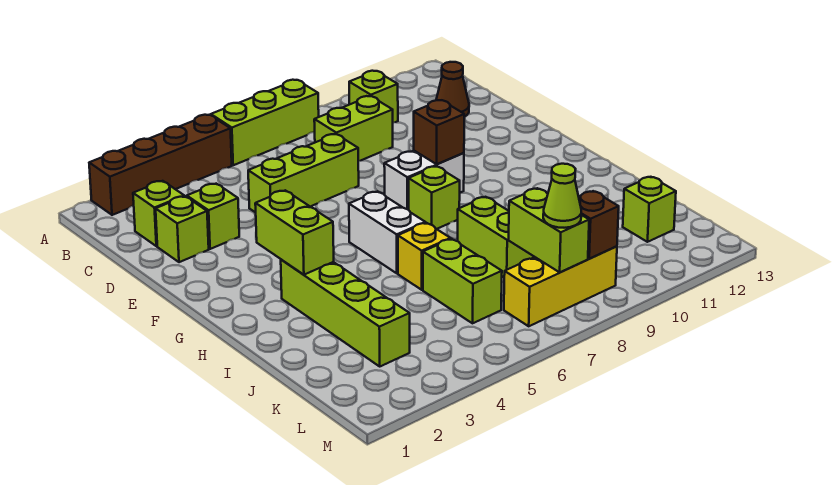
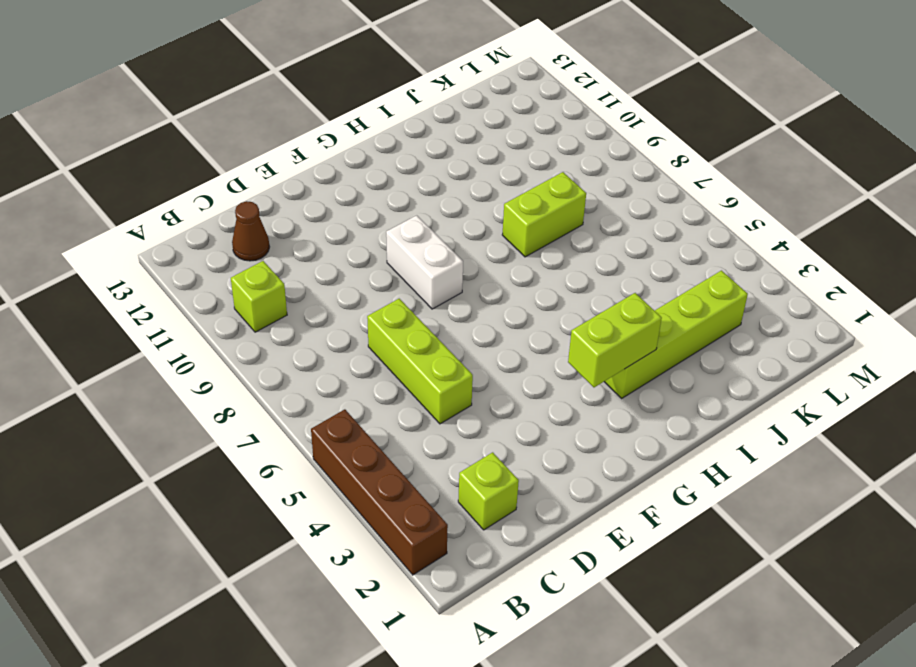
none -> lime 1x3 brick [211,80,319,165]
none -> lime 1x2 brick [314,96,393,161]
none -> lime 1x1 brick [156,196,209,262]

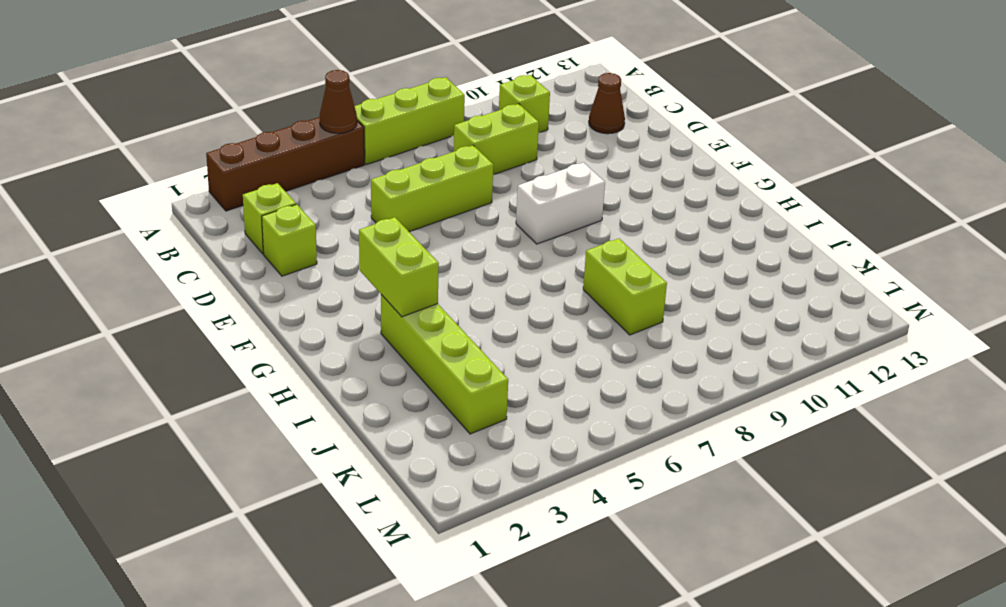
brown 1x1 cone [320,70,357,133] -> none
none -> lime 1x1 brick [187,184,239,249]
none -> white 1x2 brick [349,191,425,273]
none -> lime 1x1 brick [409,166,460,229]

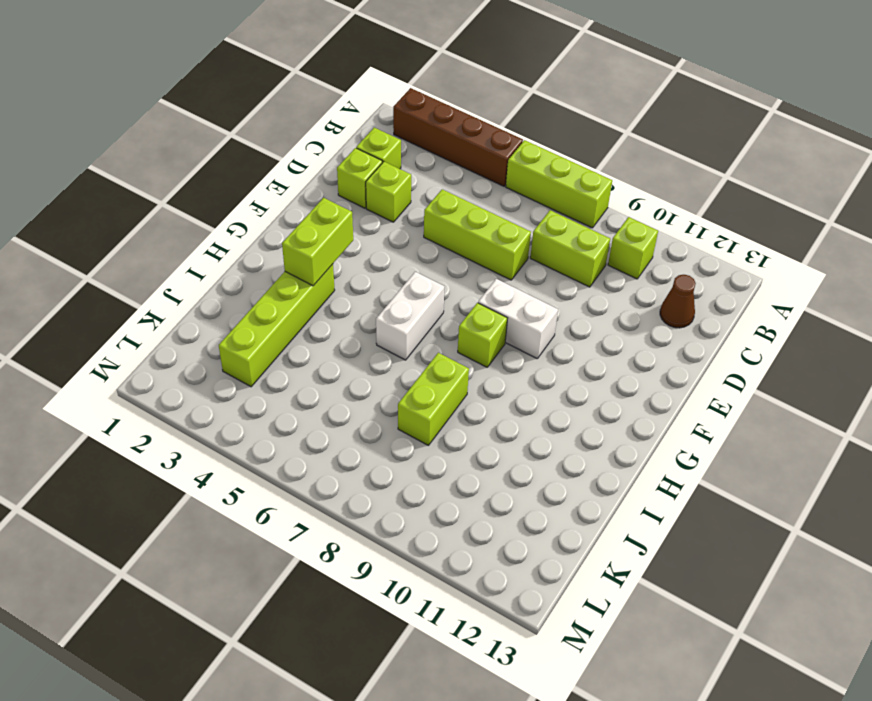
none -> yellow 1x1 brick [398,223,450,290]
none -> lime 1x2 brick [423,239,502,323]
none -> lime 1x1 brick [623,177,676,242]

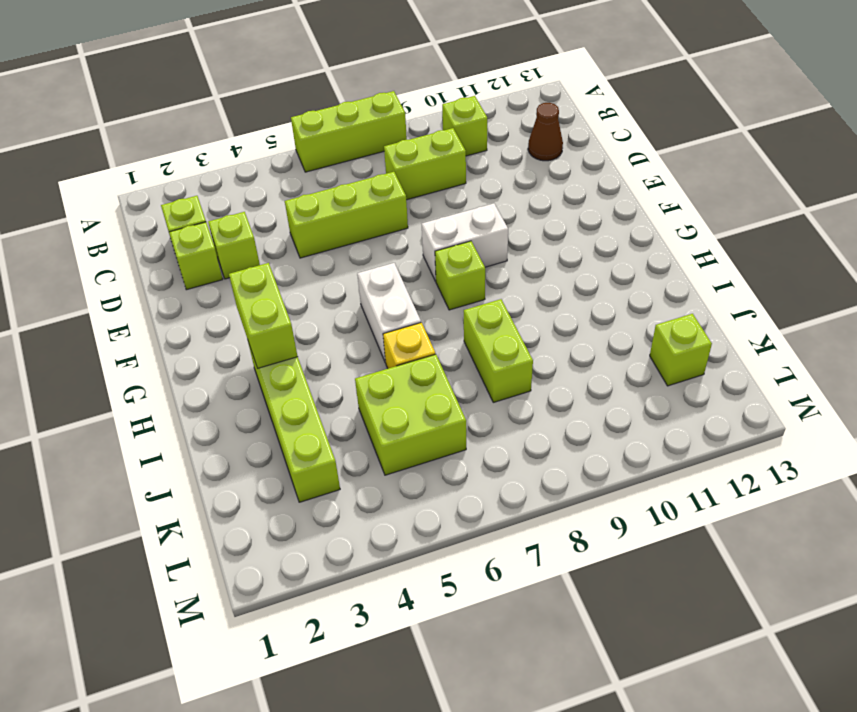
lime 2x2 brick [355,354,466,475] -> lime 1x2 brick [423,239,502,323]
none -> brown 1x4 brick [89,115,232,215]
none -> yellow 1x3 brick [504,246,617,326]
none -> brown 1x1 brick [414,100,464,164]

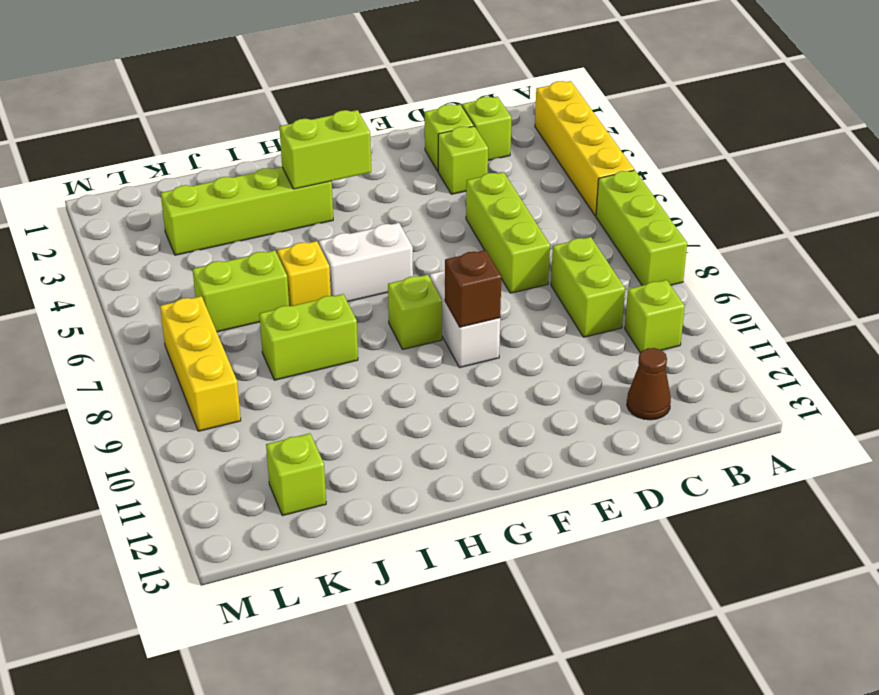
yellow 1x4 brick [535,81,634,216] -> brown 1x4 brick [89,115,232,215]
none -> lime 1x2 brick [509,188,589,272]
none -> brown 1x1 brick [579,191,619,259]
none -> lime 1x1 cone [543,164,581,228]

